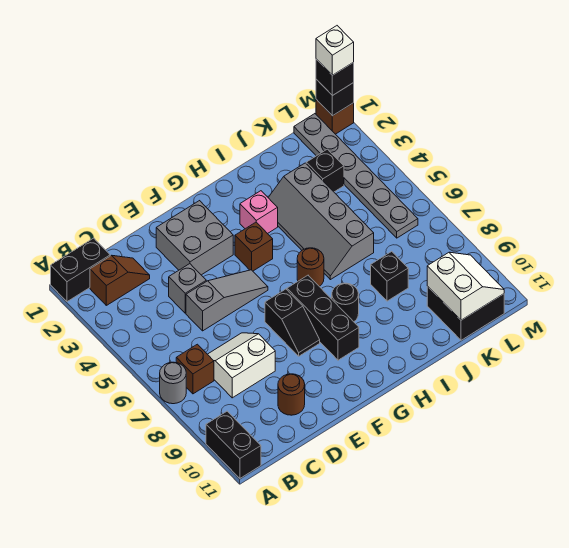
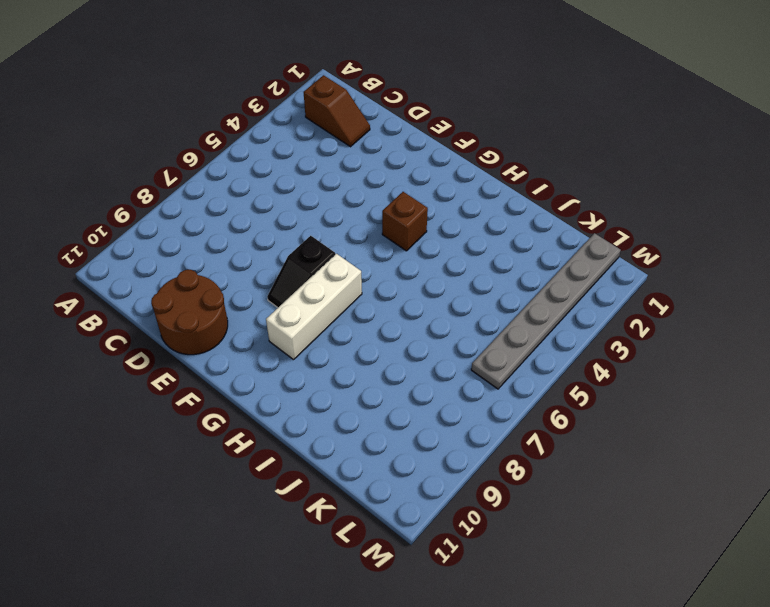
brown 2x2 round brick [151,270,228,355] -> brown 1x1 round brick [278,374,305,415]
white 1x3 brick [266,254,362,360] -> black 1x3 brick [287,275,359,360]
none -> black 1x2 brick [51,238,110,302]
none -> grey 1x1 round brick [160,362,186,404]
none -> black 1x2 brick [206,411,261,478]

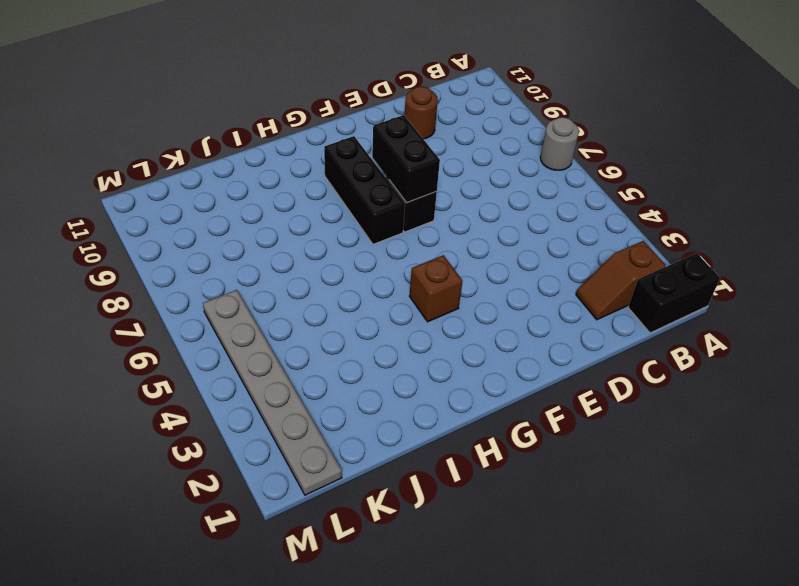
black 1x2 brick [372,115,440,203] -> black 1x2 brick moved to [206,411,261,478]
none -> brown 1x1 brick [176,344,214,394]
none -> white 2x2 slope [208,333,275,398]
none -> grey 1x1 brick [169,264,206,313]

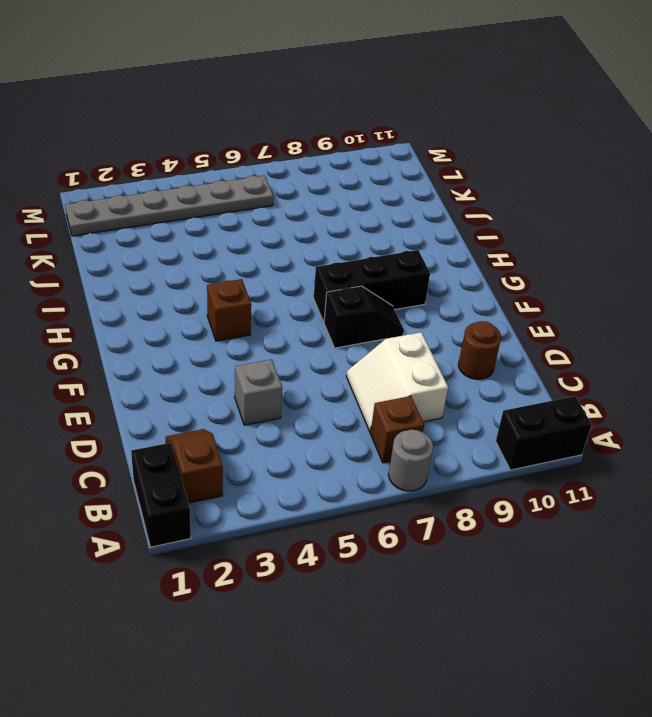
none -> grey 1x3 slope [186,270,268,331]
none -> grey 2x2 brick [156,201,233,275]
none -> pink 1x1 brick [240,191,278,234]

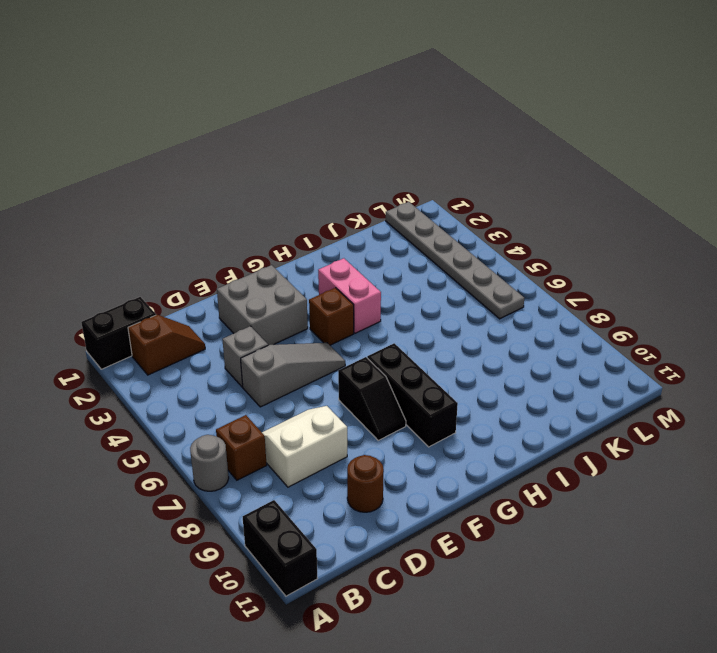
pink 1x2 brick [318,258,381,333] -> pink 1x1 brick [240,191,278,234]
none -> brown 1x1 round brick [297,248,324,286]
none -> black 1x1 round brick [332,283,359,322]
none -> grey 2x4 slope [268,163,374,280]

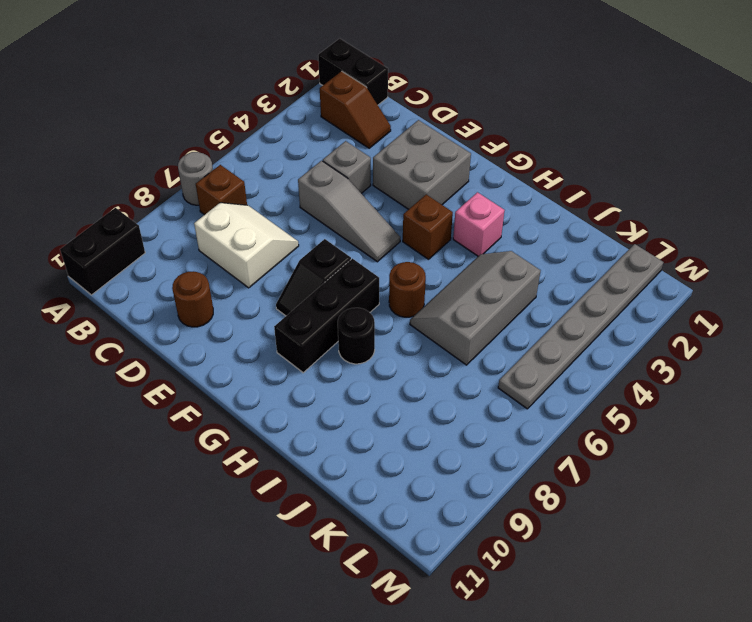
grey 2x3 slope [410,251,540,365] -> grey 2x4 slope [268,163,374,280]
none -> black 1x1 brick [371,251,408,301]
none -> black 1x1 brick [306,149,344,192]
none -> black 2x2 brick [427,286,504,340]

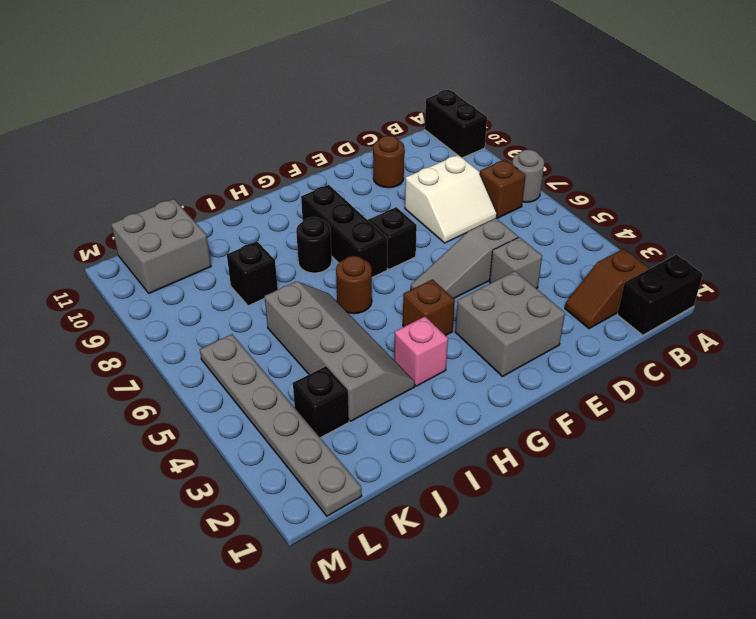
grey 2x2 brick [111,199,211,293] -> black 2x2 brick [427,286,504,340]
none -> brown 1x1 brick [316,99,354,134]
none -> white 2x2 slope [427,252,504,320]
none -> black 1x1 brick [316,79,354,116]

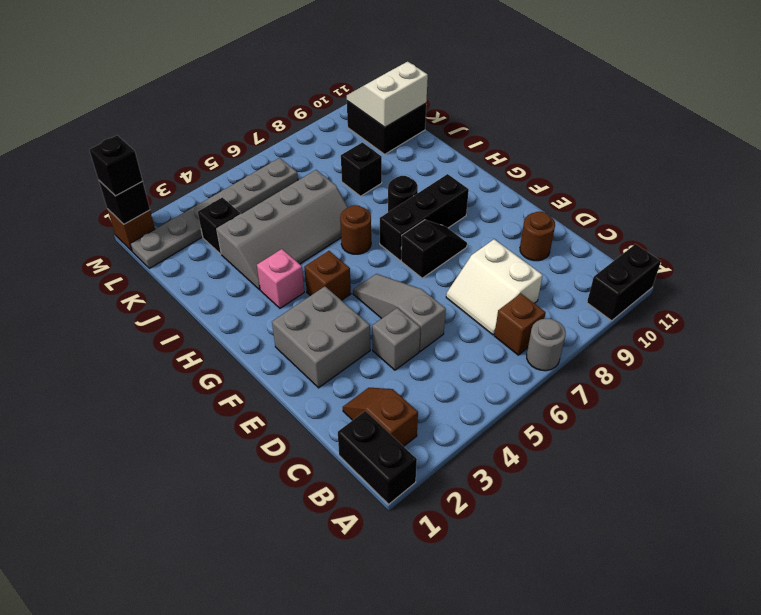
none -> white 1x1 brick [316,26,354,75]

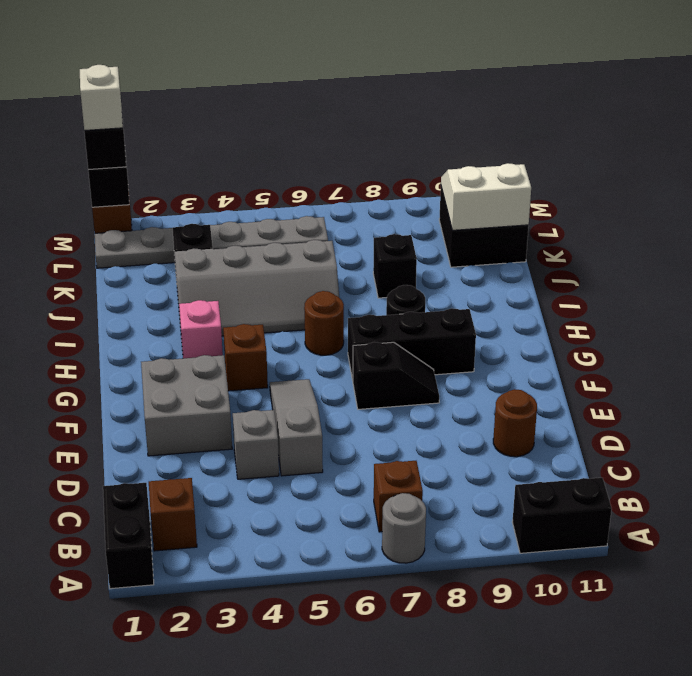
none -> white 2x2 slope [208,333,275,398]

